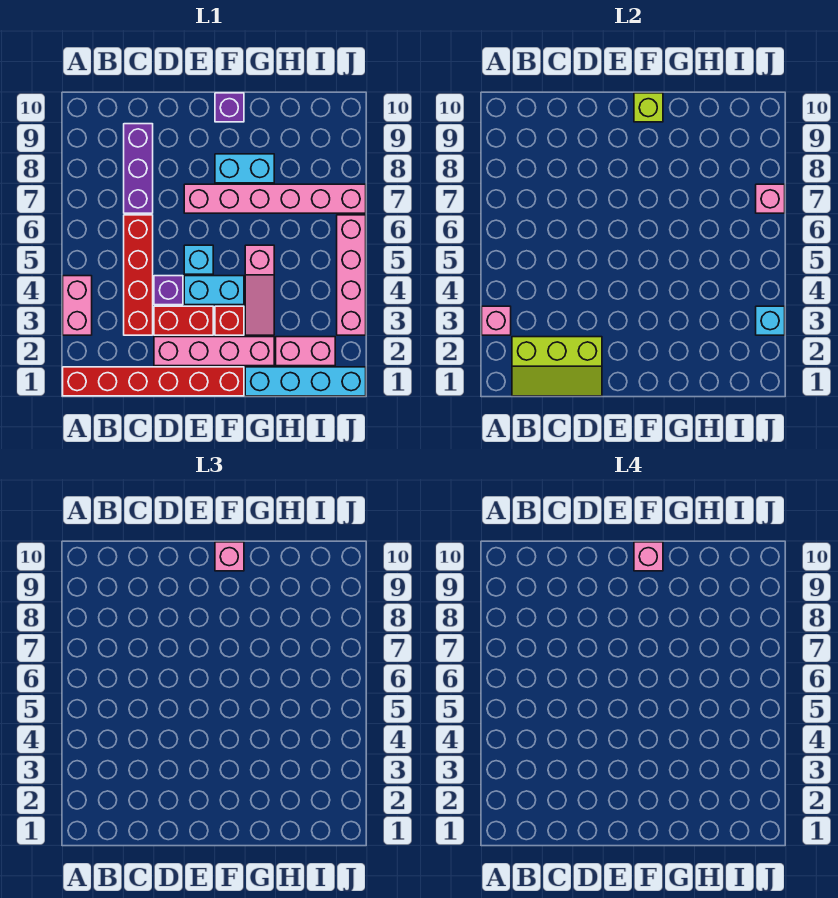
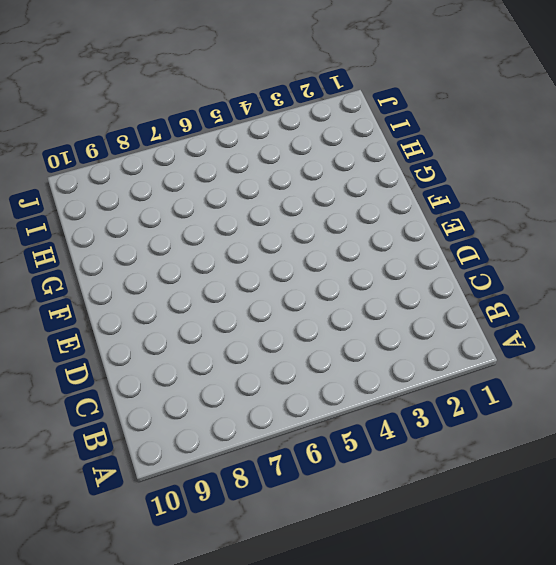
none -> red 1x6 brick [63,367,244,396]
none -> pink 1x2 brick [63,276,92,335]
none -> red 1x4 brick [124,215,153,335]

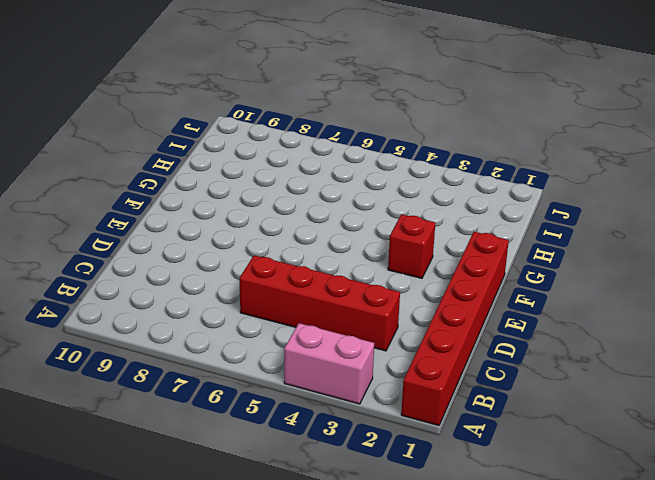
none -> purple 1x3 brick [124,124,153,213]
none -> pink 1x4 brick [154,337,274,366]
none -> red 1x2 brick [154,306,213,335]

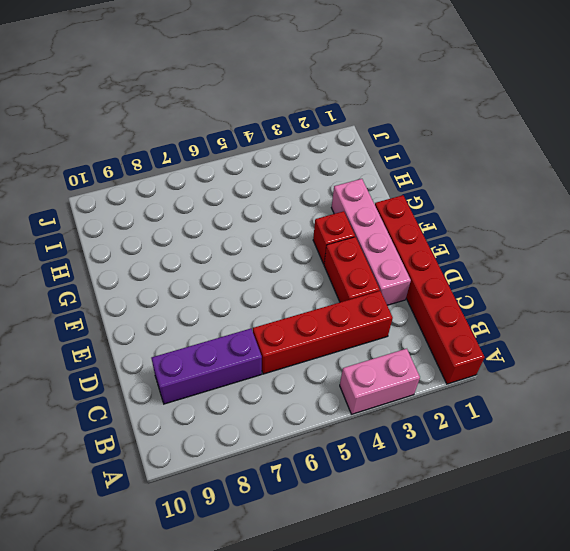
none -> purple 1x1 brick [154,276,183,305]
none -> cyan 1x2 brick [184,276,244,305]
none -> cyan 1x1 brick [184,245,213,274]

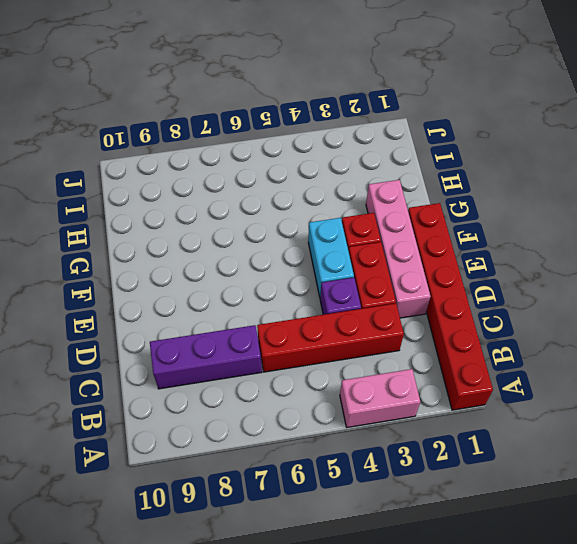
none -> cyan 1x1 brick [184,245,213,274]
none -> pink 1x6 brick [184,184,366,213]
none -> cyan 1x2 brick [215,154,274,183]

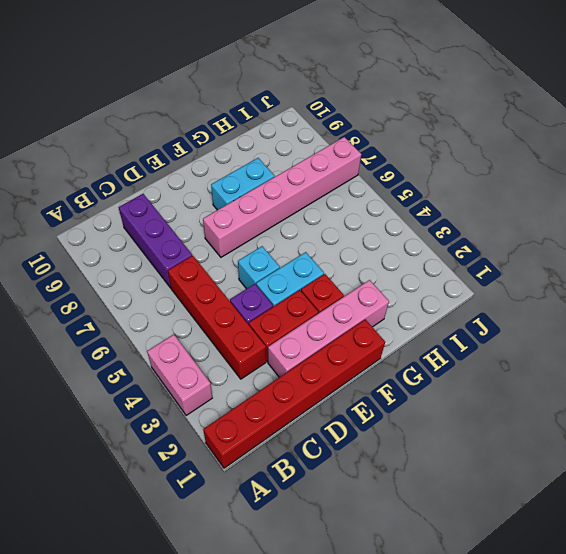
none -> purple 1x1 brick [215,93,244,122]
none -> cyan 1x4 brick [245,367,366,396]
none -> pink 1x3 slope [245,245,274,335]

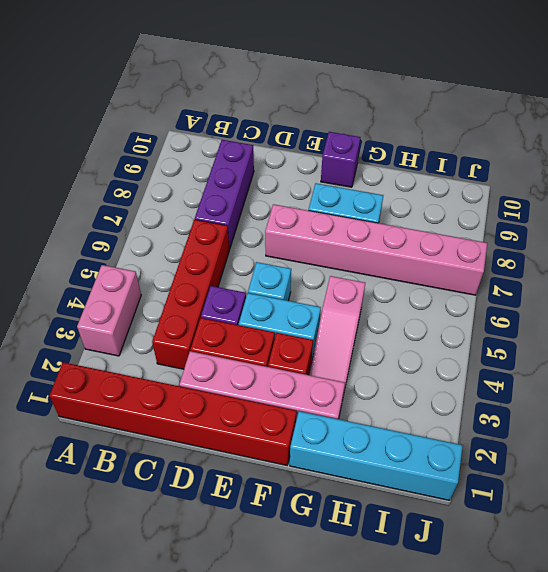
none -> pink 1x2 brick [276,337,335,366]
none -> pink 1x4 brick [337,215,366,335]
none -> pink 1x1 brick [482,306,511,335]

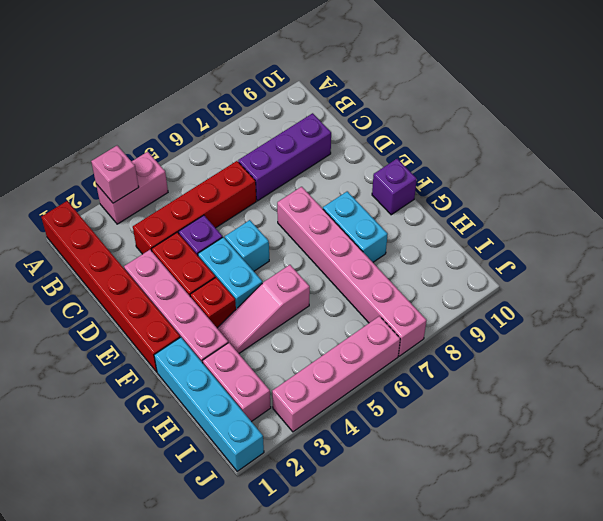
none -> lime 2x3 slope [512,337,602,396]
none -> lime 1x1 brick [634,93,663,122]
none -> cyan 1x1 brick [756,306,785,335]

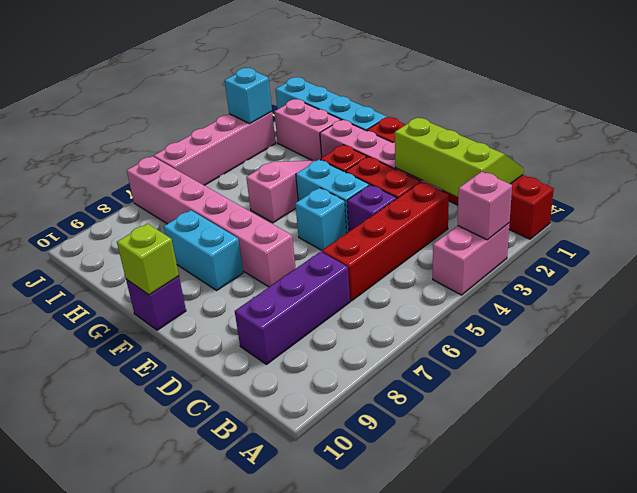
none -> pink 1x1 brick [756,184,785,213]
none -> pink 1x1 brick [215,542,244,571]
none -> pink 1x1 brick [634,542,663,571]

